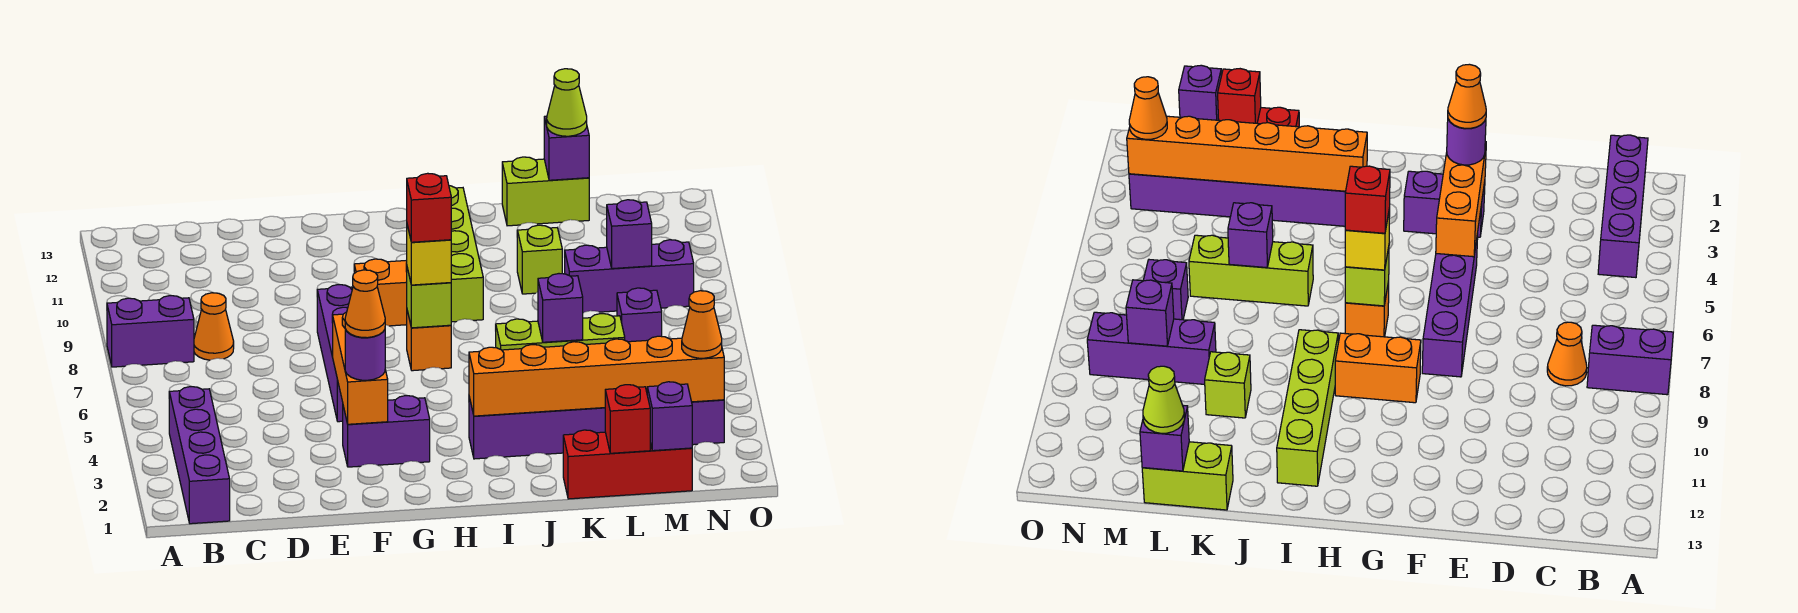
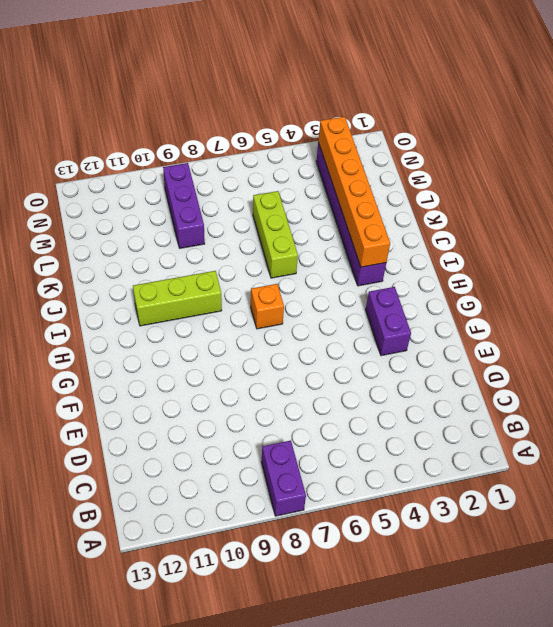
lime 1x3 brick [133,271,222,326] -> lime 1x4 brick [449,186,483,322]
none -> purple 1x4 brick [169,387,230,524]
none -> orange 1x1 cone [194,293,234,360]
none -> purple 1x4 brick [317,285,353,422]

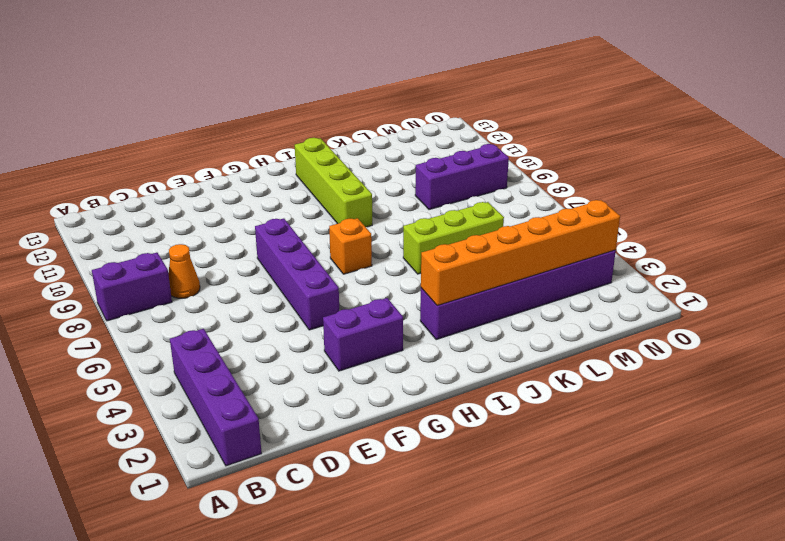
none -> orange 1x2 brick [354,259,407,326]
none -> red 1x3 brick [563,430,692,499]
none -> lime 1x1 brick [517,225,562,294]

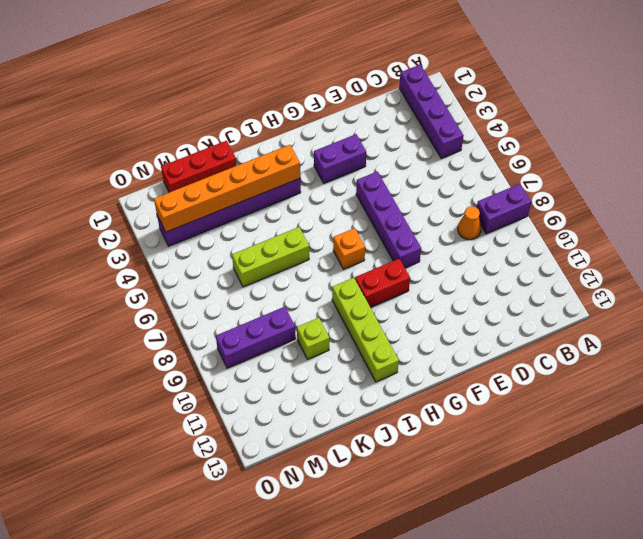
red 1x2 brick [355,259,410,307] -> orange 1x2 brick [354,259,407,326]
none -> lime 1x2 brick [502,157,589,226]
none -> purple 1x1 brick [617,288,662,342]
none -> orange 1x3 brick [332,312,388,424]

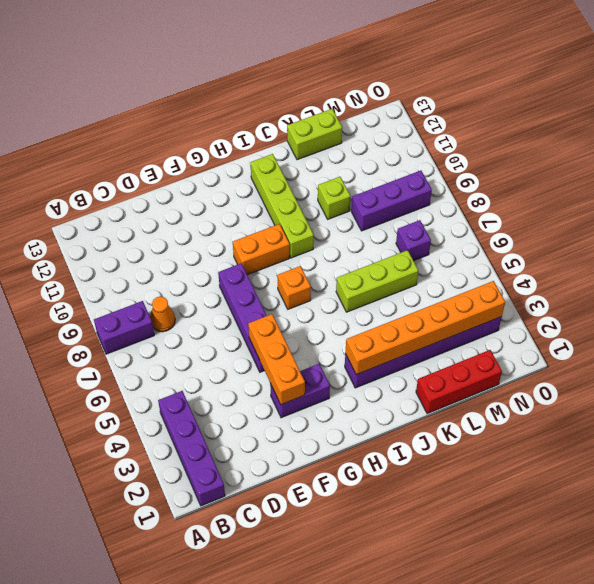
none -> lime 1x1 brick [407,268,451,328]
none -> purple 1x1 brick [538,274,583,342]
none -> red 1x1 brick [605,385,650,453]

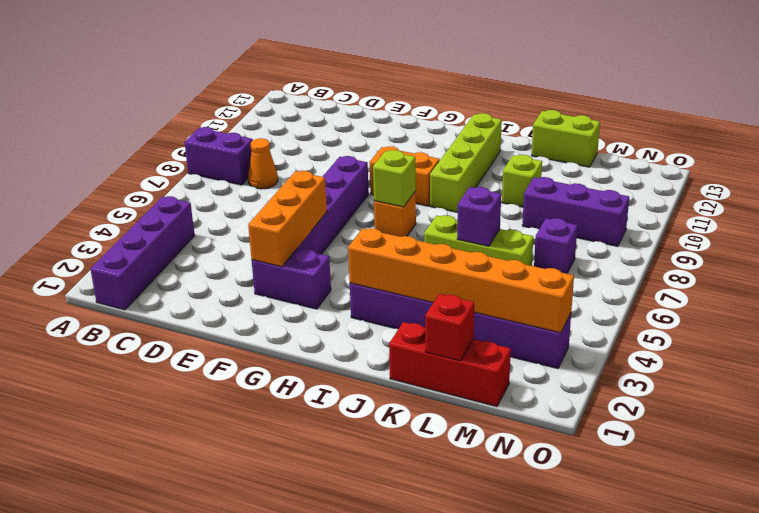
none -> purple 1x1 brick [544,116,589,180]
none -> purple 1x1 brick [647,382,692,451]
none -> purple 1x1 brick [607,200,652,269]

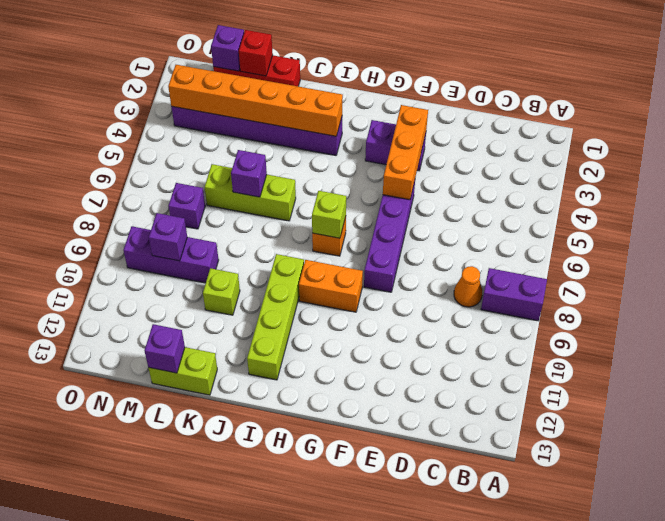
none -> purple 1x4 brick [169,387,230,524]
none -> purple 1x1 round brick [345,329,385,380]
none -> yellow 1x1 brick [407,225,451,285]

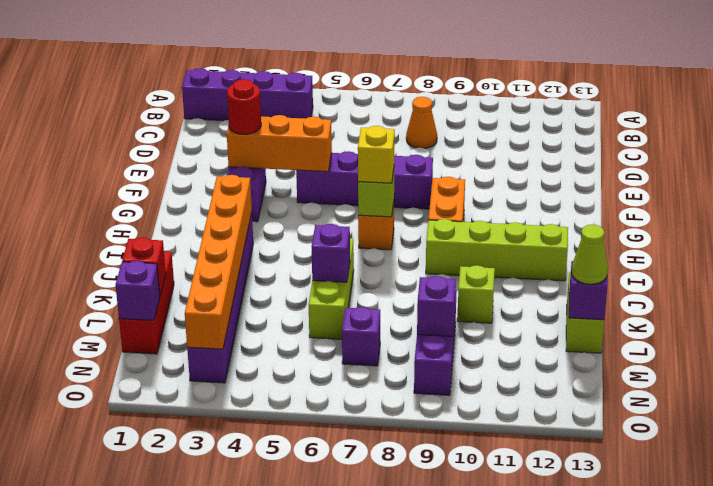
red 1x1 round brick [227,79,261,134] -> purple 1x1 round brick [345,329,385,380]
none -> purple 1x2 brick [107,296,194,367]
none -> orange 1x1 cone [682,291,722,358]
none -> orange 1x1 cone [345,270,385,338]

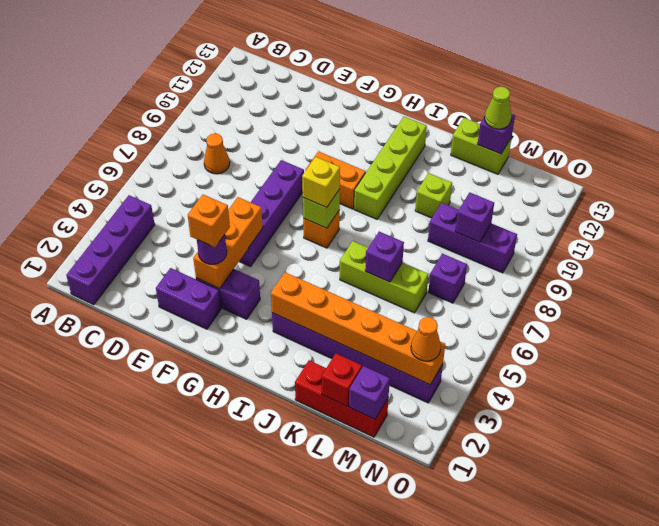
purple 1x2 brick [156,268,221,329] -> purple 1x2 brick moved to [107,296,194,367]
orange 1x1 brick [188,195,230,247] -> orange 1x1 cone [345,270,385,338]
none -> red 1x1 brick [407,173,451,242]

